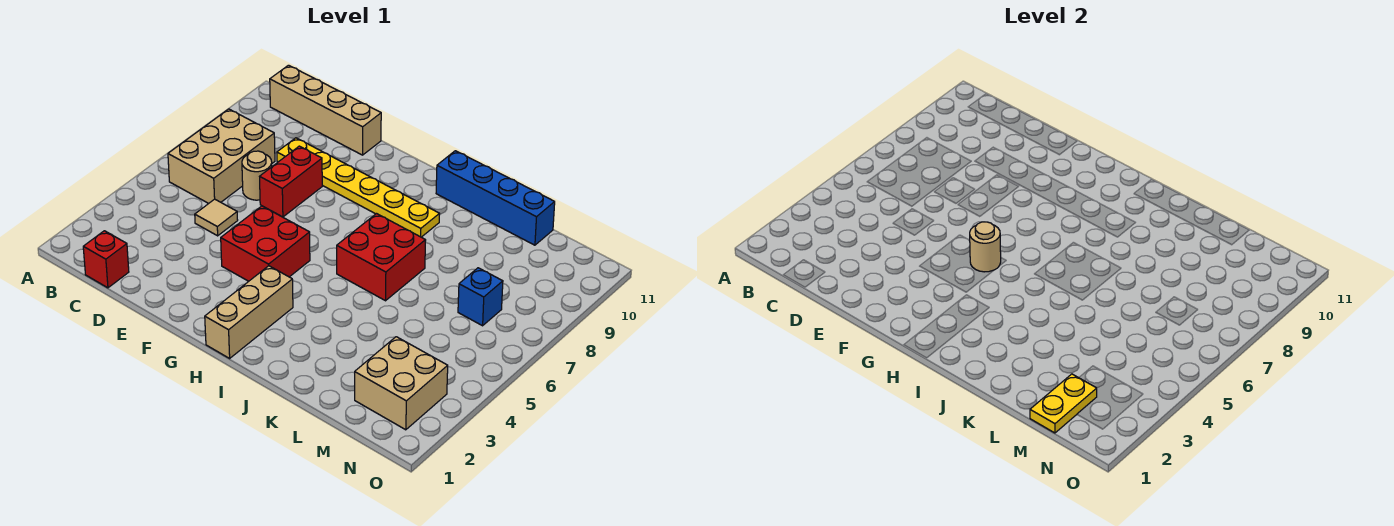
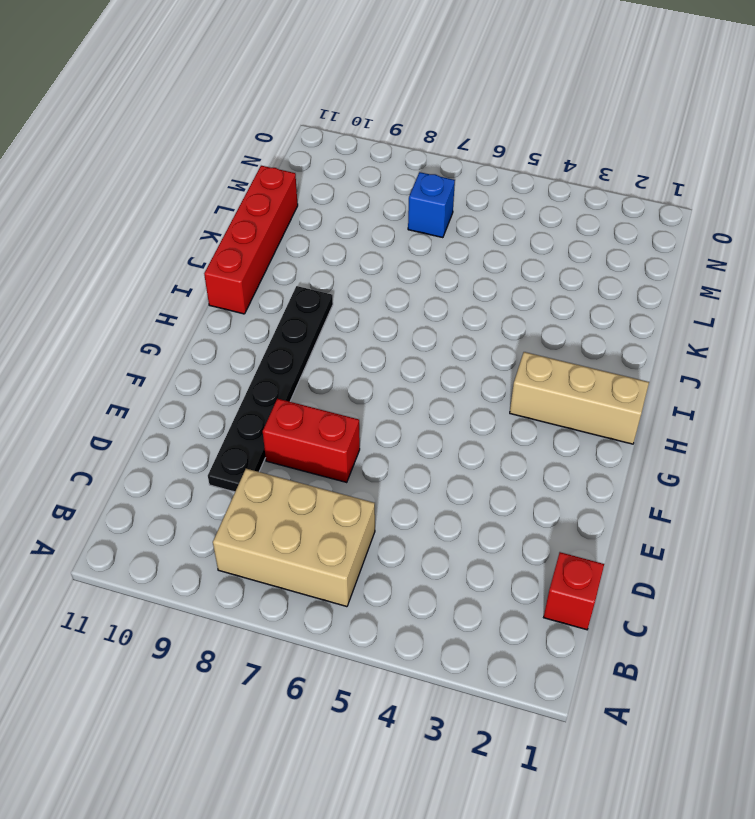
black 1x6 plate [208,286,333,492] -> yellow 1x6 plate [277,138,440,237]
red 1x4 brick [204,166,298,314] -> blue 1x4 brick [436,151,555,245]
none -> tan 1x4 brick [270,65,381,155]
none -> tan 1x1 tile [195,199,238,236]
none -> tan 1x1 round brick [242,151,272,200]

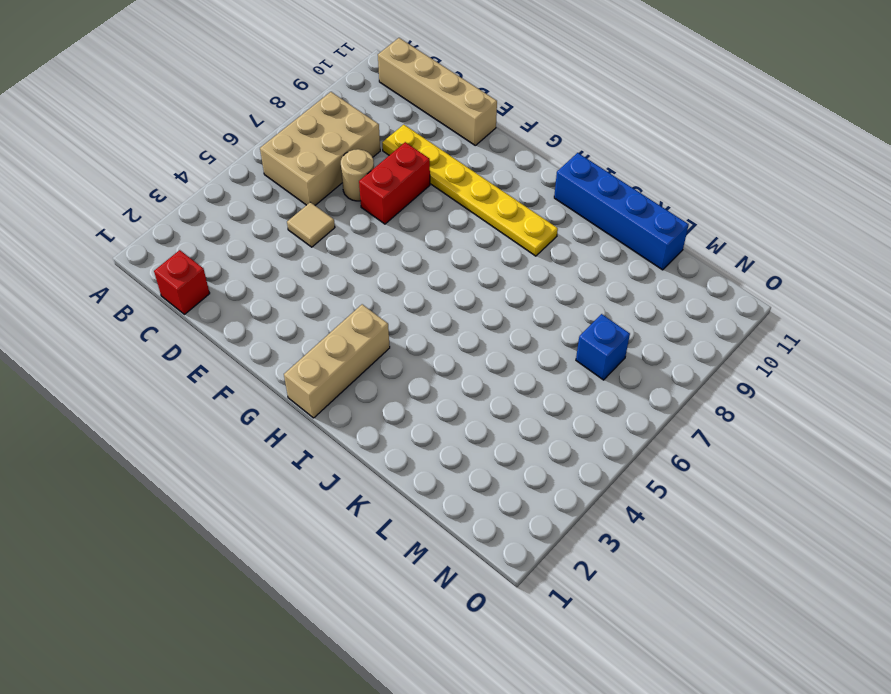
none -> red 2x2 brick [221,206,310,281]
none -> red 2x2 brick [337,214,426,301]
none -> tan 2x2 brick [355,337,448,430]

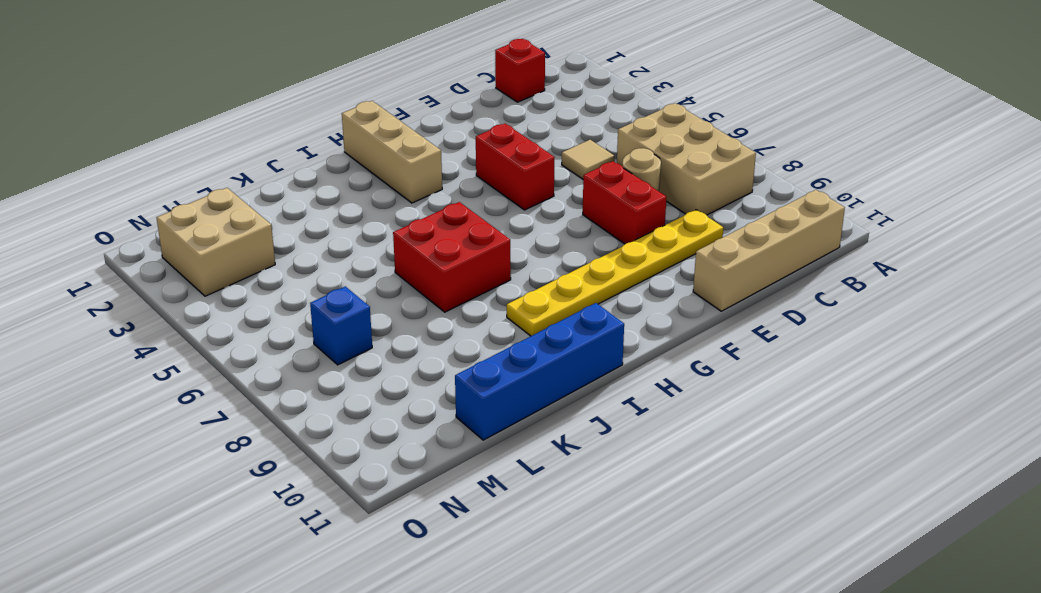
red 1x2 brick [476,124,555,210] -> red 2x2 brick [221,206,310,281]
none -> tan 1x1 round brick [970,222,1001,272]
none -> yellow 1x2 plate [1030,374,1097,433]

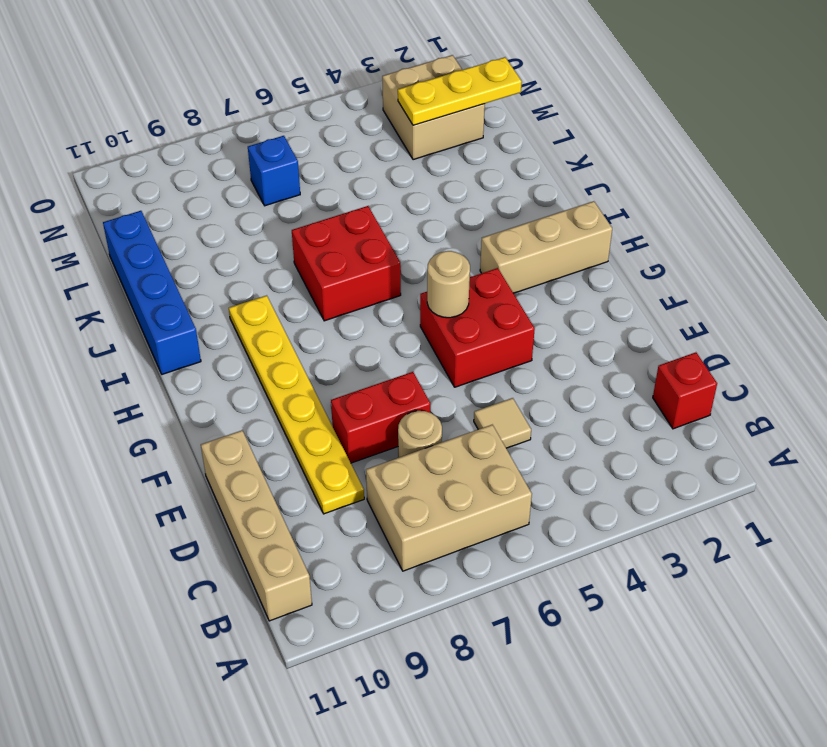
yellow 1x3 plate [398,57,522,125] -> yellow 1x2 plate [1030,374,1097,433]

